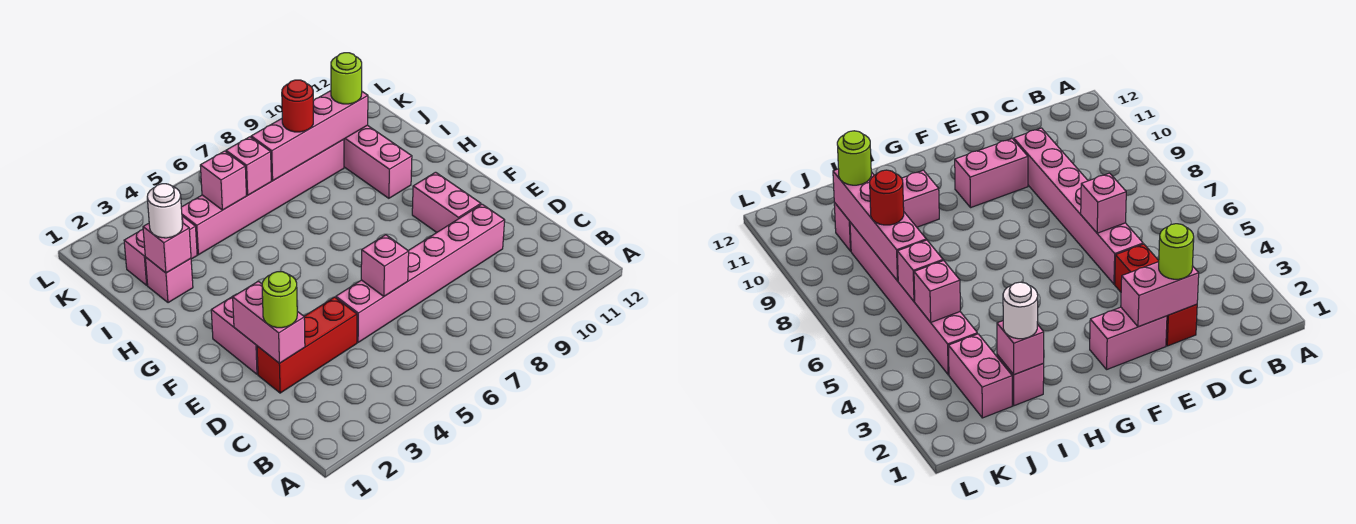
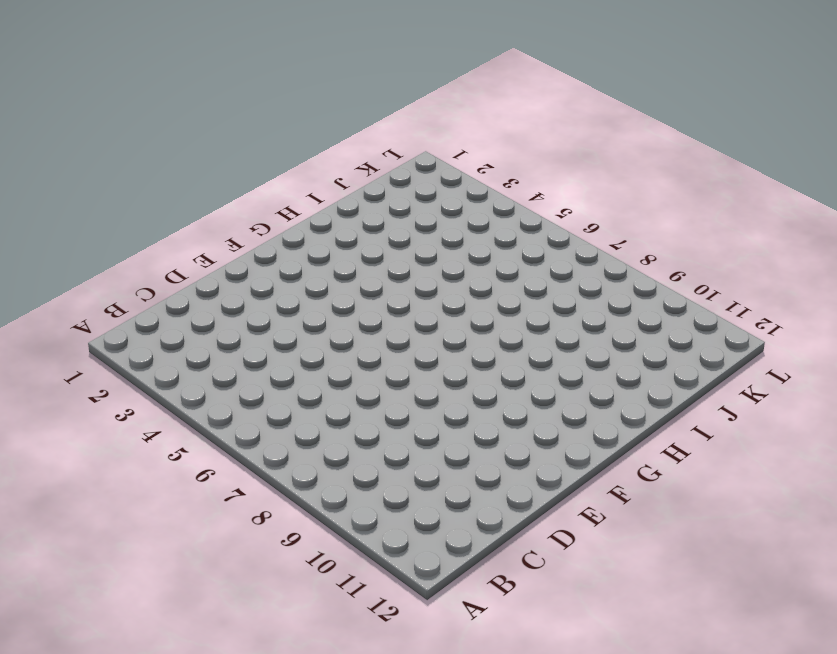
none -> red 1x3 brick [257,297,357,393]
none -> pink 1x6 brick [336,204,505,342]
none -> pink 1x2 brick [211,295,258,374]

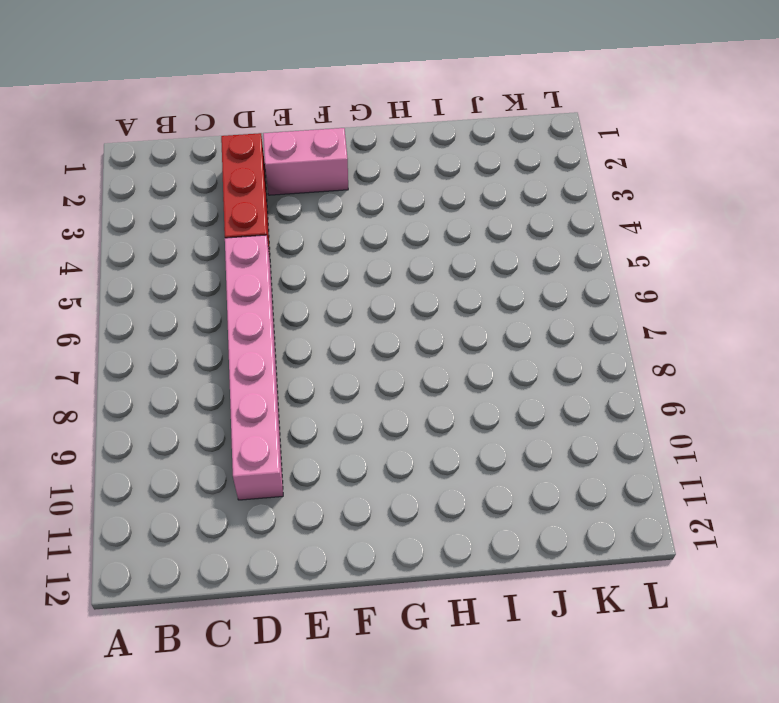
none -> pink 1x2 brick [412,172,481,232]
none -> pink 1x3 brick [344,125,412,198]
none -> pink 1x1 brick [145,257,193,303]

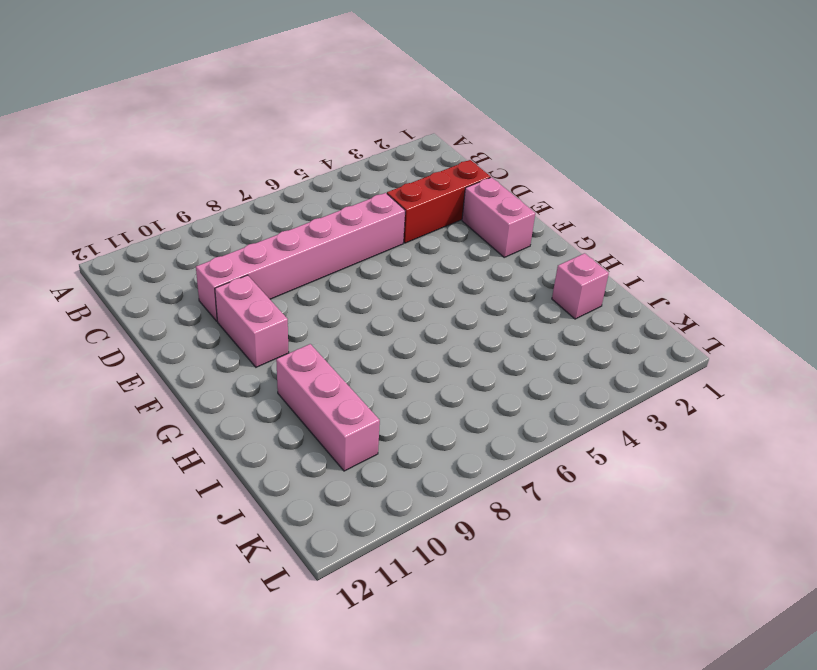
none -> pink 1x2 brick [124,216,197,285]
none -> pink 1x6 brick [181,139,344,255]
none -> pink 1x2 brick [233,281,305,363]

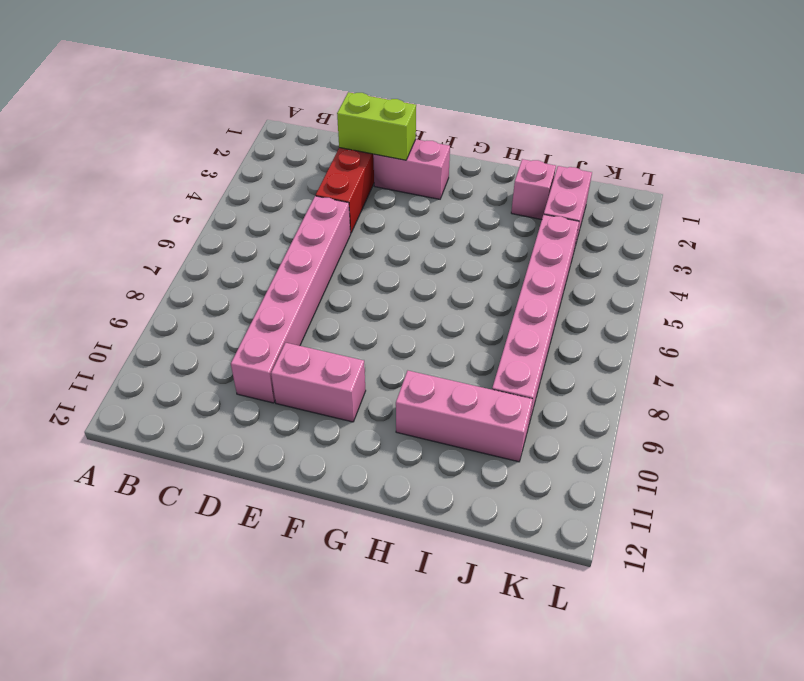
lime 1x2 brick [337,92,416,160] -> pink 1x2 brick [233,281,305,363]
none -> pink 1x1 brick [361,235,409,296]
none -> pink 1x1 brick [143,223,191,273]
none -> pink 1x1 brick [200,151,246,210]

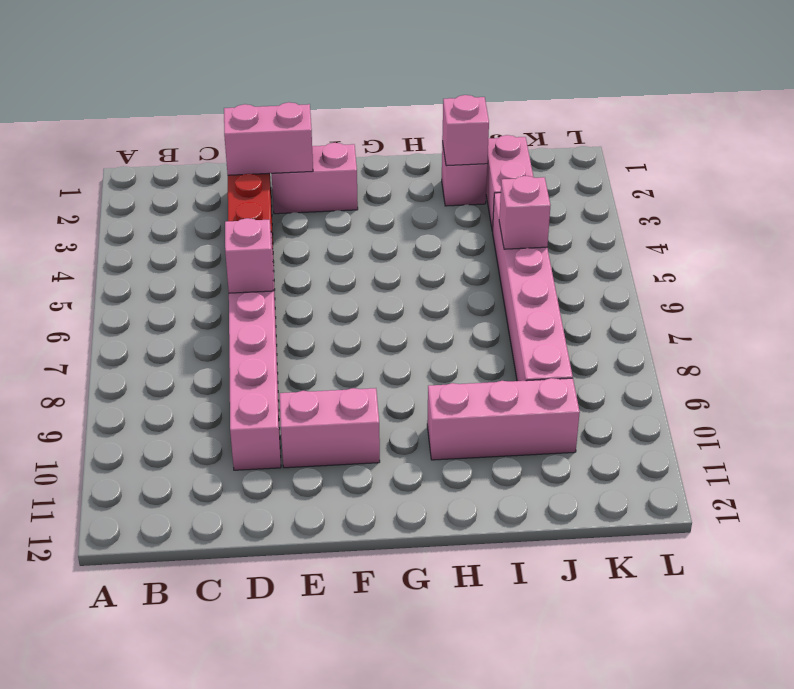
none -> pink 1x1 brick [226,137,271,195]
none -> pink 1x4 brick [251,91,368,180]
none -> lime 1x1 round brick [262,272,297,328]

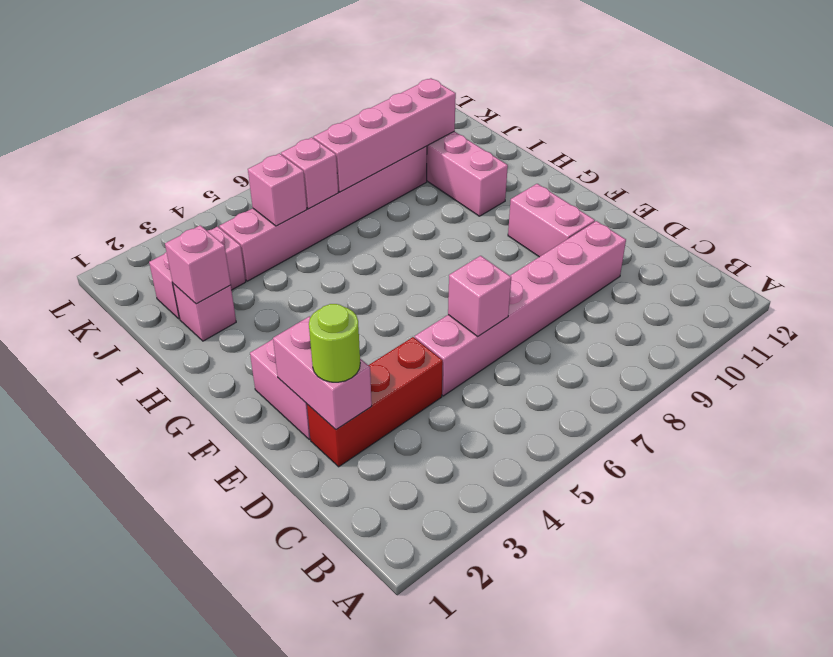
none -> white 1x1 round brick [147,184,183,238]
none -> red 1x1 round brick [282,80,313,132]
none -> lime 1x1 round brick [331,53,362,104]

